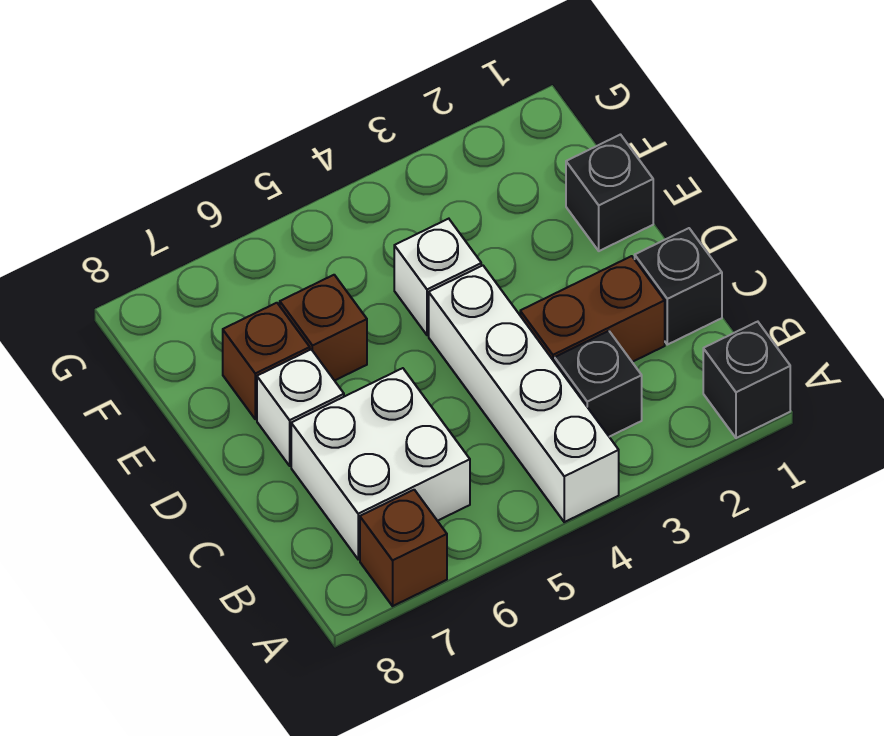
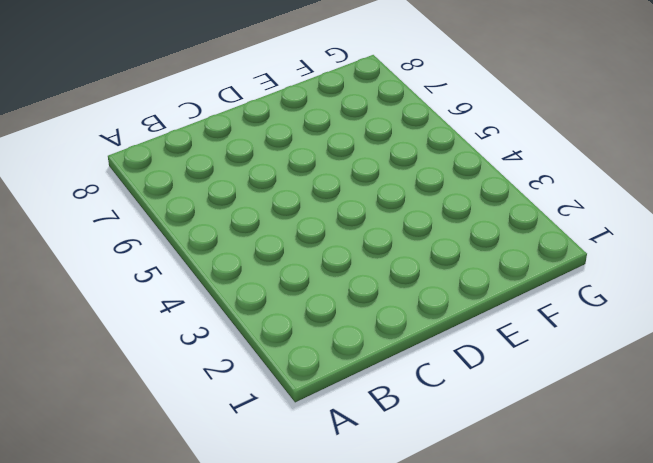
none -> black 1x1 brick [703,322,790,438]
none -> white 1x4 brick [429,266,619,522]
none -> brown 1x1 brick [360,490,447,606]

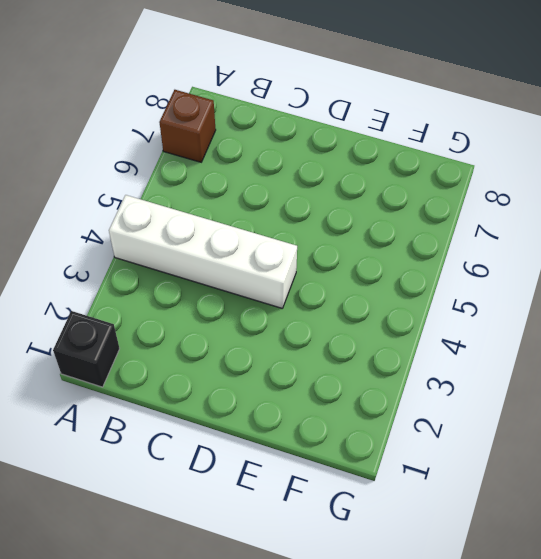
none -> black 1x1 brick [555,331,642,437]
none -> white 2x2 brick [291,368,470,559]
none -> black 1x1 brick [635,228,722,345]

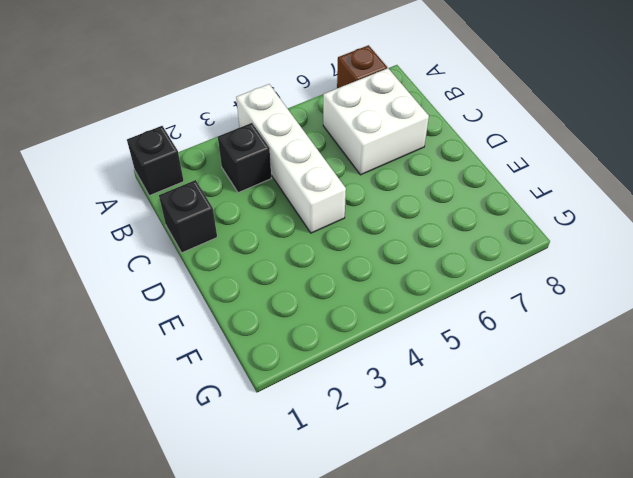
none -> brown 1x2 brick [520,256,665,362]
none -> white 1x1 brick [257,350,344,466]
none -> black 1x1 brick [566,135,653,251]

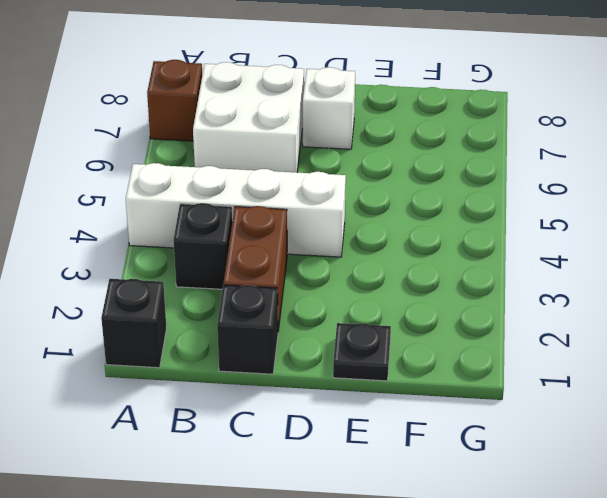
black 1x1 plate [333,323,391,381] -> black 1x1 brick [566,135,653,251]
none -> white 1x1 brick [394,219,481,335]
none -> brown 1x1 brick [280,275,367,381]
none -> brown 1x1 brick [223,303,310,419]

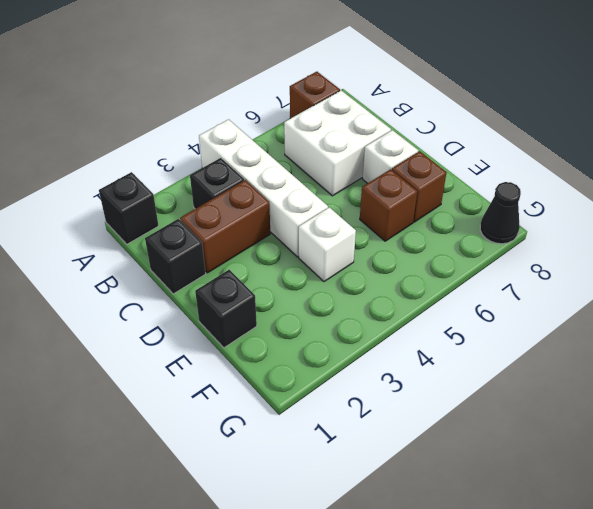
black 1x1 cone [480,182,521,244] -> none

